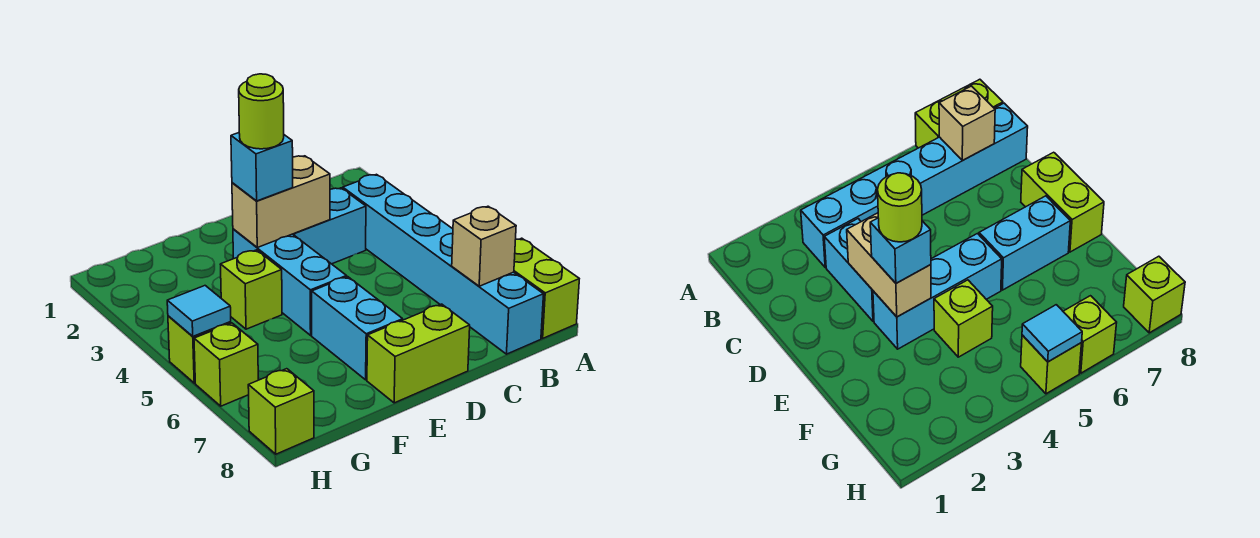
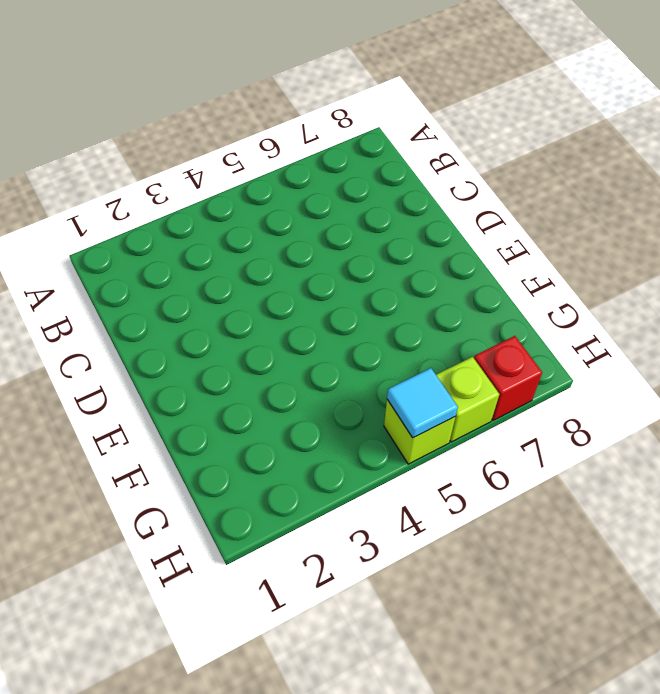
red 1x1 brick [474,336,542,420] -> none
none -> lime 1x2 brick [514,238,579,338]
none -> cyan 1x6 brick [343,174,544,354]
none -> cyan 1x2 brick [293,188,366,264]

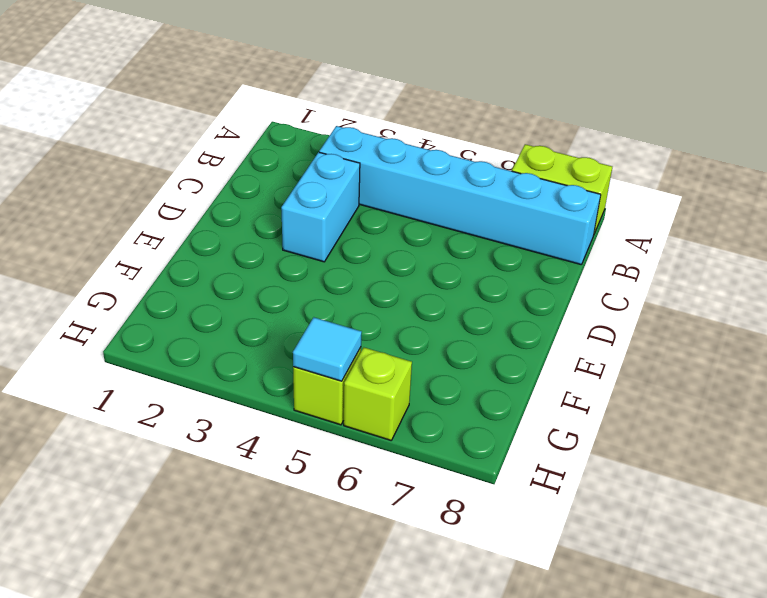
none -> lime 1x2 brick [367,304,470,403]
none -> cyan 1x3 brick [233,229,347,335]
none -> cyan 1x2 brick [312,277,403,380]

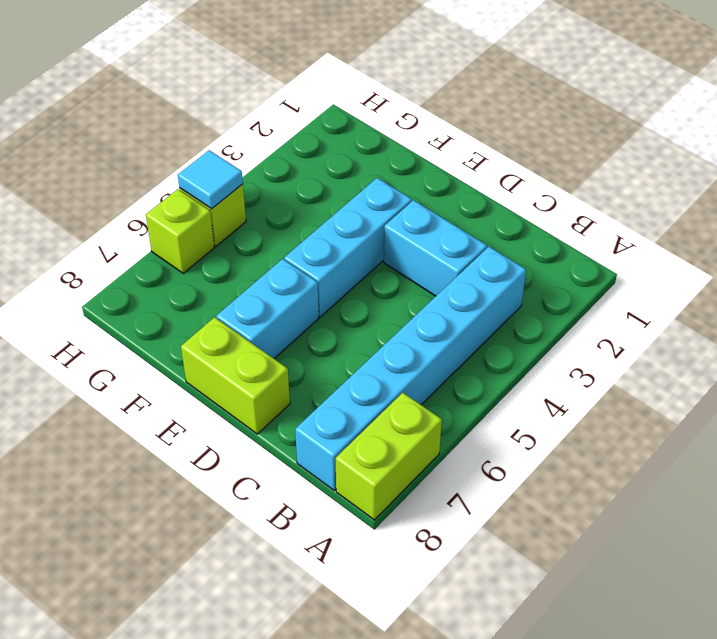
none -> lime 1x1 brick [220,250,282,329]
none -> lime 1x1 brick [248,369,314,454]
none -> tan 1x1 brick [452,206,516,286]

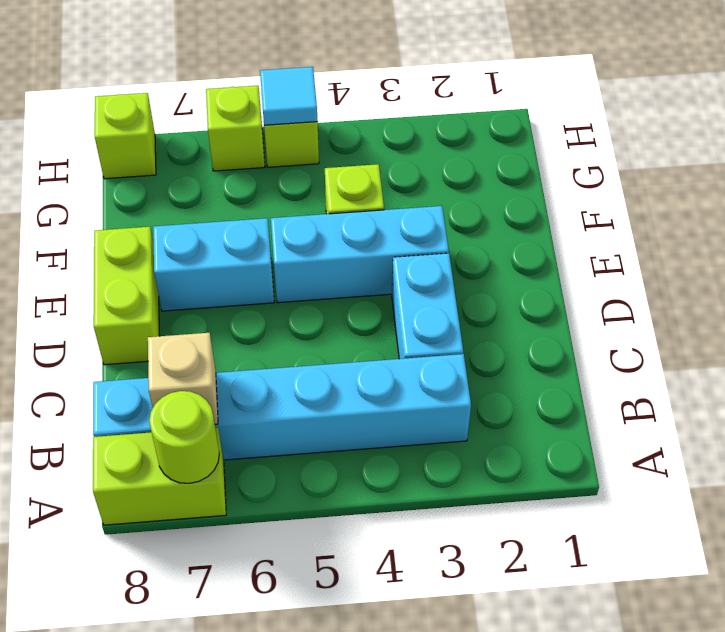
lime 1x1 round brick [149,391,219,483] -> lime 1x1 round brick moved to [239,74,284,149]
none -> tan 1x2 brick [232,156,330,247]
none -> cyan 1x1 brick [231,133,293,201]

